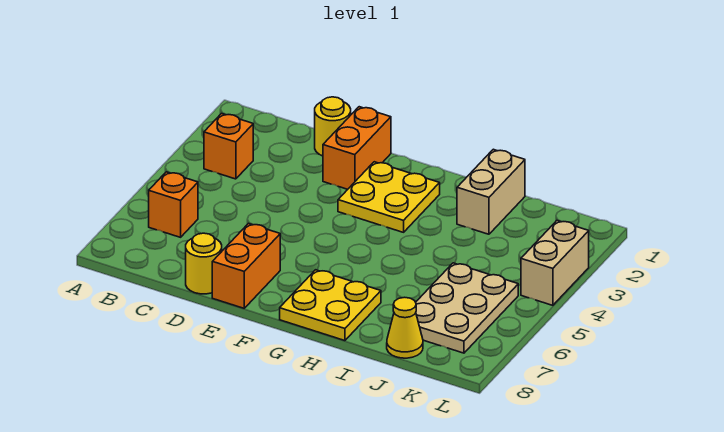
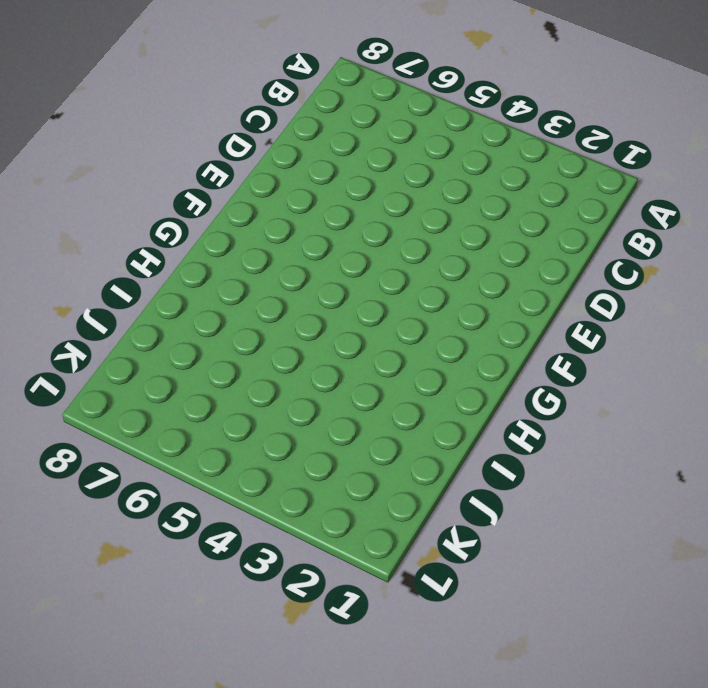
none -> orange 1x1 brick [204,114,253,179]
none -> orange 1x1 brick [149,172,198,237]
none -> yellow 1x1 round brick [315,97,351,156]

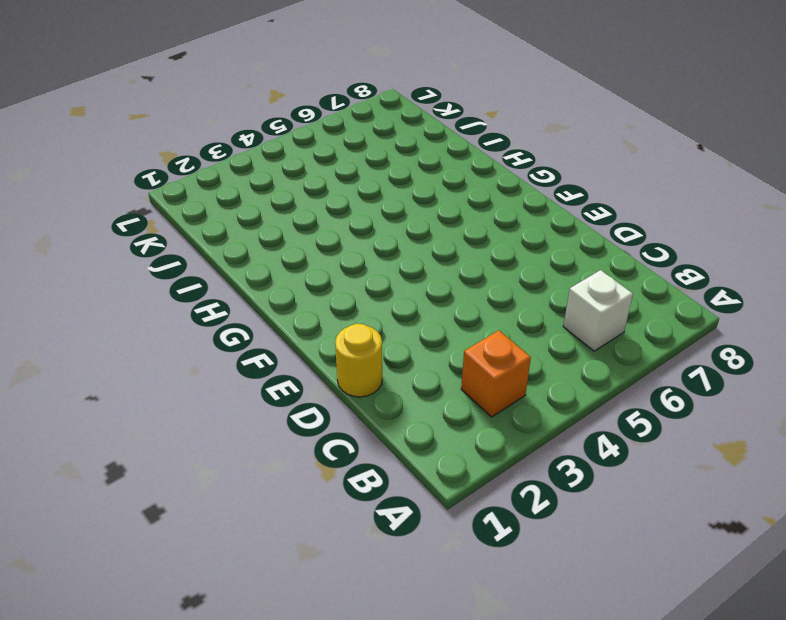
white 1x1 brick [563,270,633,351] -> orange 1x1 brick [149,172,198,237]
none -> yellow 1x1 round brick [186,233,222,294]
none -> orange 1x2 brick [323,107,391,189]
none -> orange 1x2 brick [212,224,280,308]

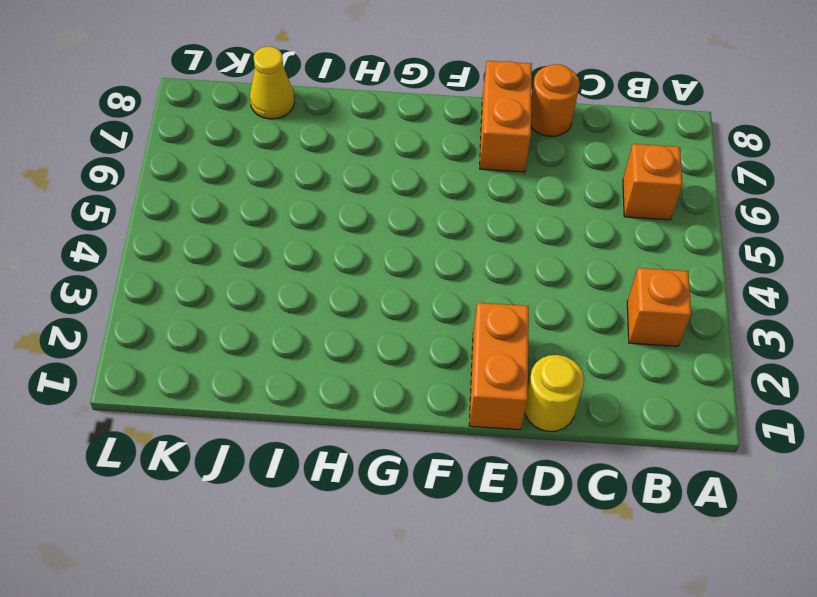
orange 1x1 round brick [531,64,580,137] -> yellow 1x1 round brick [186,233,222,294]
none -> yellow 2x2 plate [338,162,440,232]
none -> yellow 2x2 plate [280,270,381,341]
none -> tan 1x2 brick [457,149,525,234]

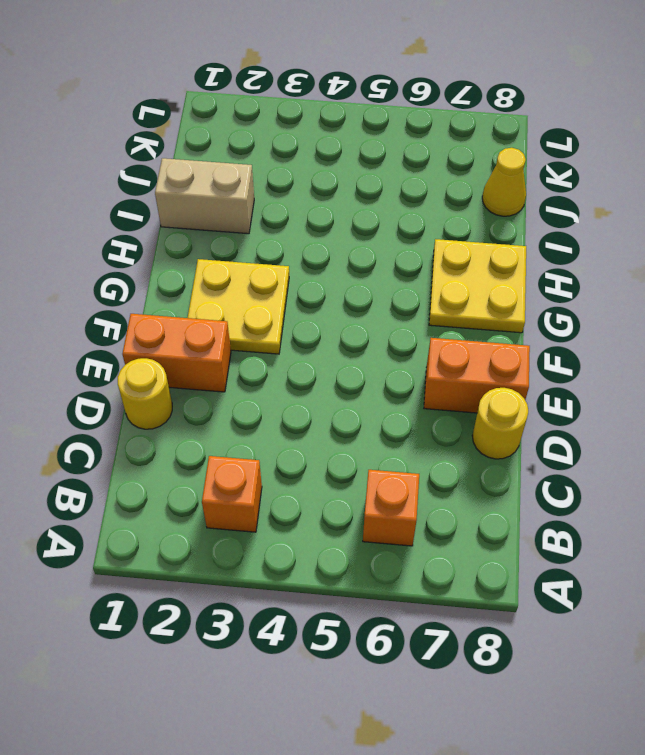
none -> tan 2x3 plate [416,263,518,353]
none -> tan 1x2 brick [521,221,589,305]

